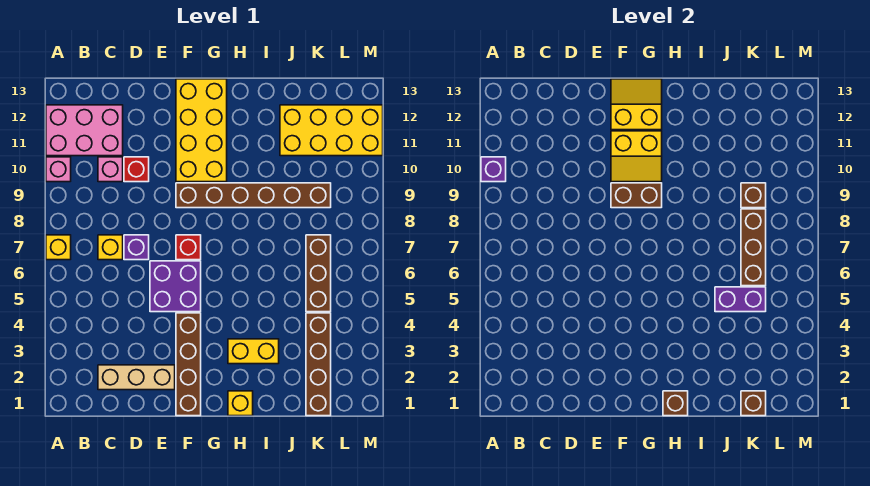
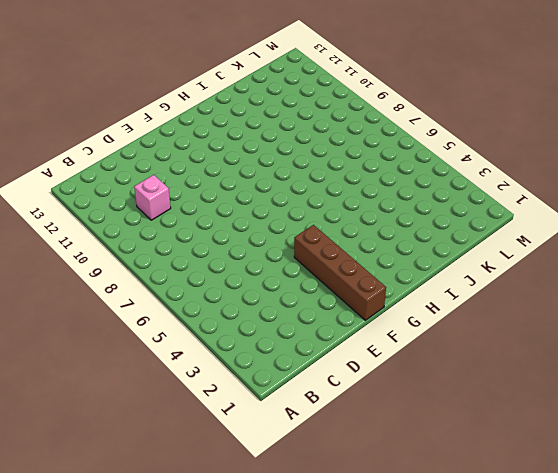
none -> yellow 1x1 brick [46,235,71,260]
none -> pink 1x1 brick [46,157,71,182]
none -> pink 2x3 brick [46,105,123,156]

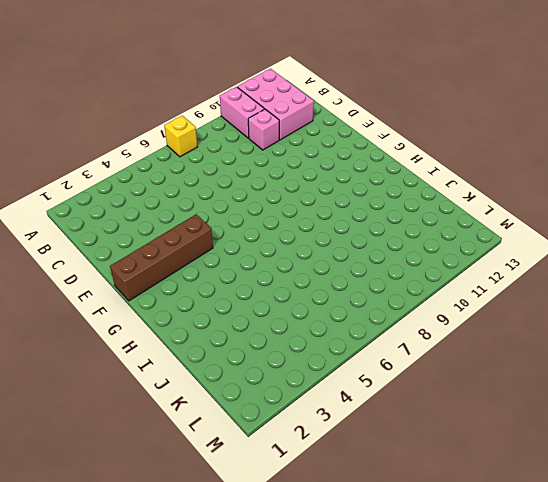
pink 1x2 brick [220,87,264,138] -> pink 1x1 brick [46,157,71,182]
none -> tan 1x3 brick [98,365,175,390]
none -> yellow 1x1 brick [98,235,123,260]
none -> purple 1x1 brick [124,235,149,260]

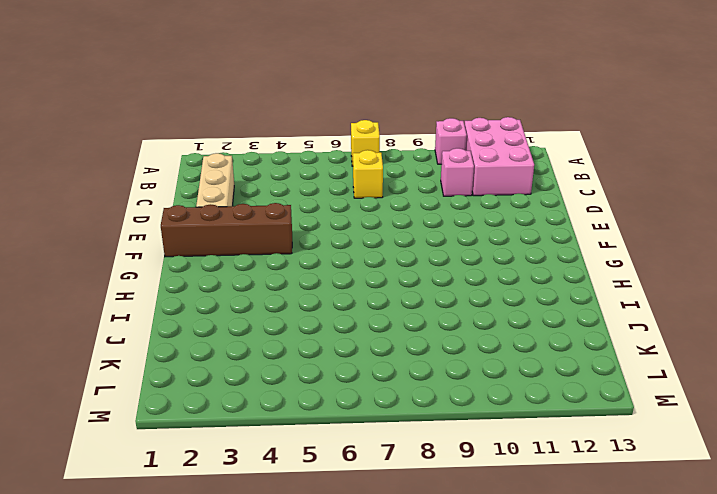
none -> purple 1x1 brick [124,235,149,260]
none -> red 1x1 brick [124,157,149,182]
none -> purple 2x2 brick [150,261,201,312]

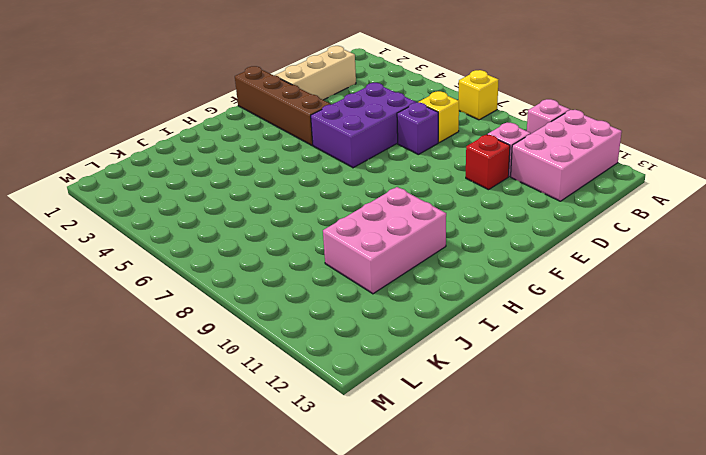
purple 2x3 brick [311,83,416,168] -> purple 2x2 brick [150,261,201,312]
pink 2x3 brick [323,187,446,294] -> yellow 2x4 brick [280,105,383,156]
none -> red 1x1 brick [176,235,201,260]
none -> brown 1x6 brick [176,183,331,208]
none -> yellow 2x4 brick [176,79,227,182]

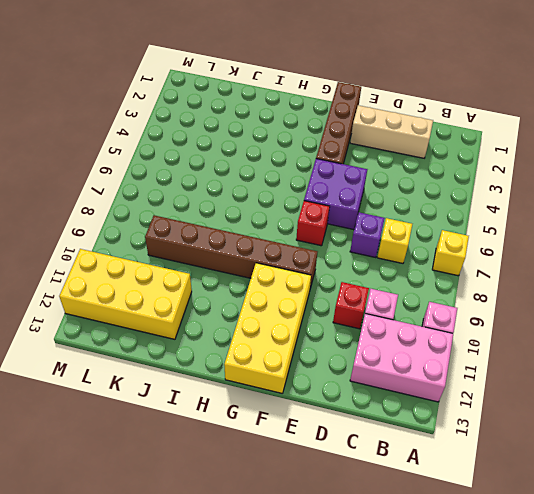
none -> yellow 1x1 brick [228,391,253,416]
none -> yellow 1x2 brick [228,339,279,364]
none -> brown 1x4 brick [306,313,331,416]

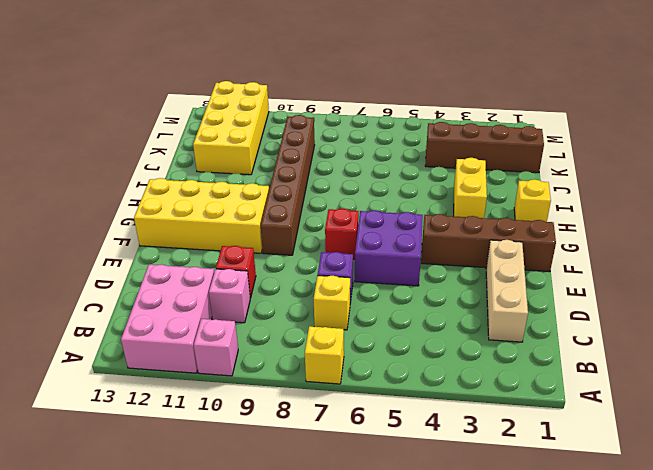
none -> brown 1x3 brick [306,235,331,312]
none -> purple 1x1 brick [481,157,506,182]
none -> brown 1x2 brick [611,183,662,208]

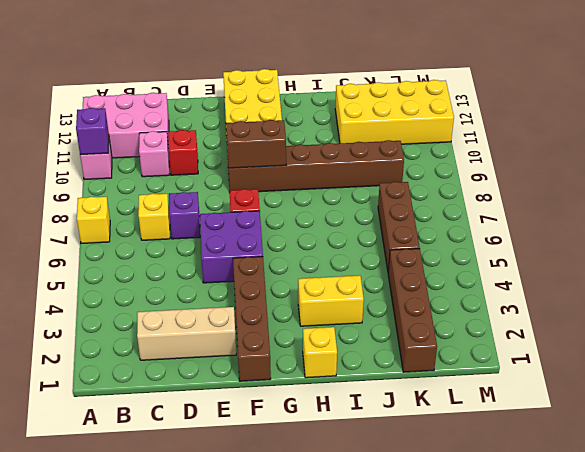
none -> yellow 2x2 slope [611,131,662,182]
none -> yellow 2x2 slope [611,79,662,130]
none -> brown 1x1 brick [663,391,688,416]

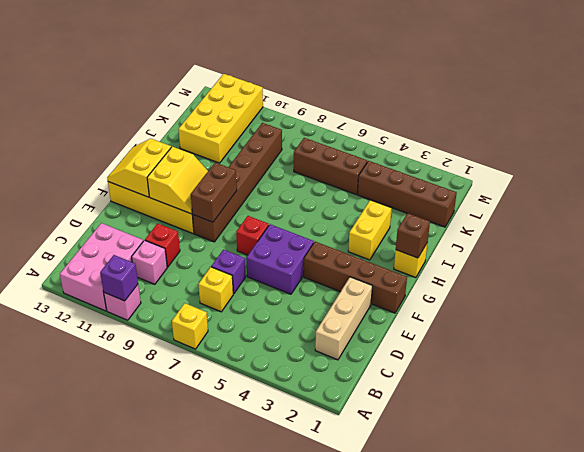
none -> purple 1x2 brick [715,287,766,312]
none -> brown 1x1 brick [741,391,766,416]
none -> brown 1x3 brick [741,209,766,286]

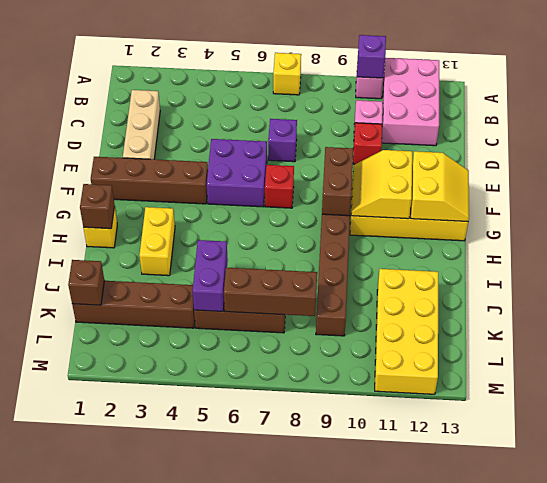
none -> yellow 1x1 brick [98,235,123,260]
none -> brown 1x1 brick [741,183,766,208]

